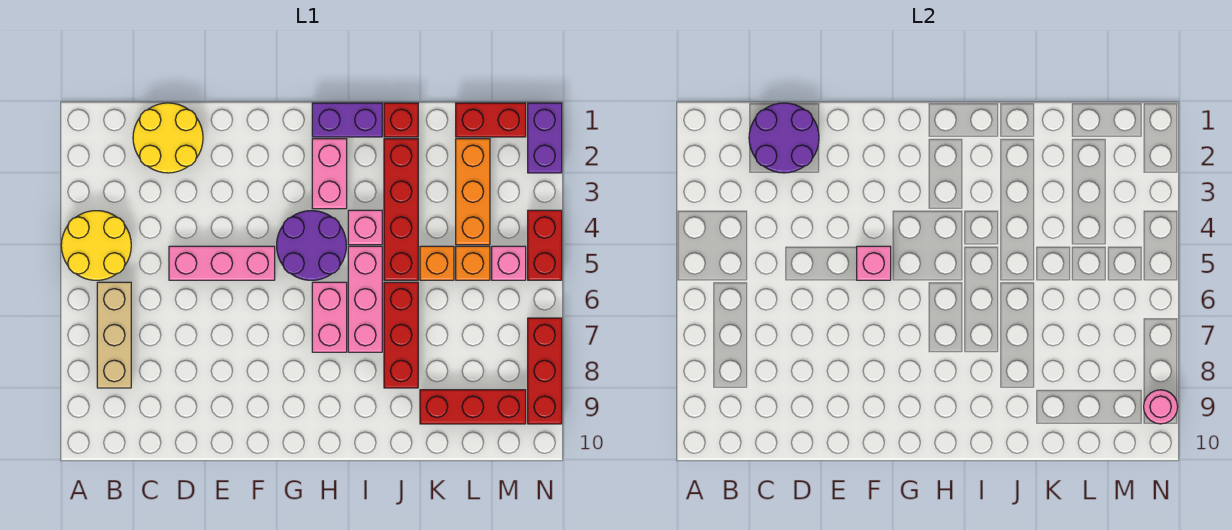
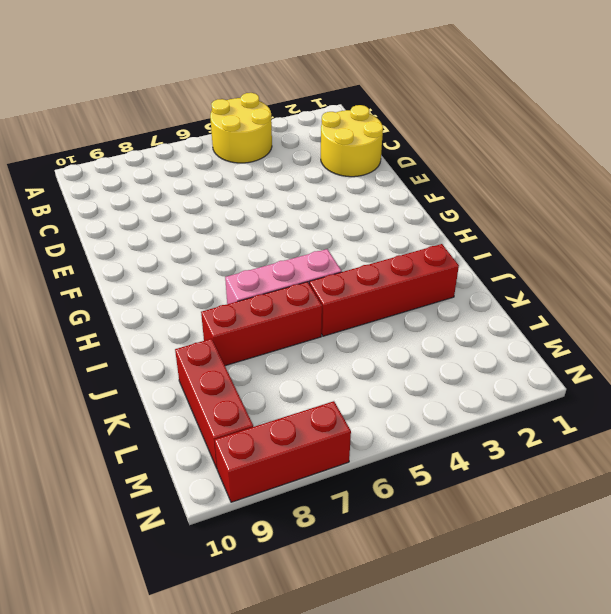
none -> tan 1x3 brick [97,282,131,388]
none -> pink 1x3 brick [169,246,275,280]
none -> purple 2x2 round brick [277,211,346,280]

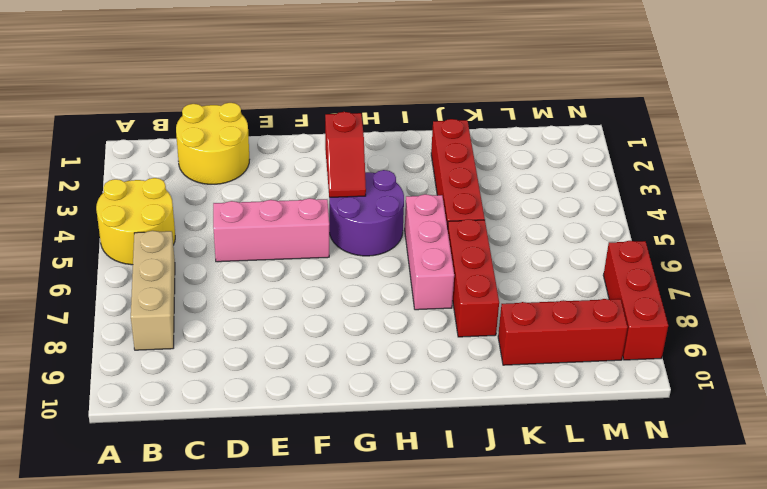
red 1x2 slope [325,112,366,197] -> none
none -> purple 1x2 brick [312,103,382,137]
none -> pink 1x2 brick [312,139,347,209]
none -> pink 1x2 brick [312,282,347,352]

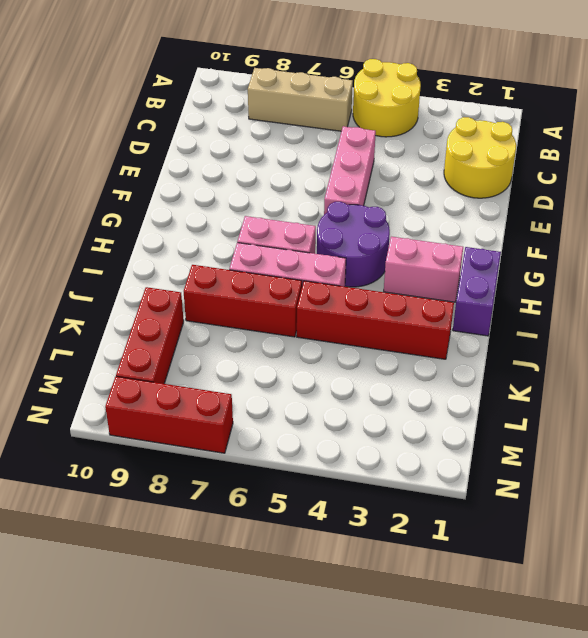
none -> pink 1x1 brick [348,210,382,245]
none -> red 1x1 brick [384,103,418,137]
none -> orange 1x1 brick [420,246,454,280]

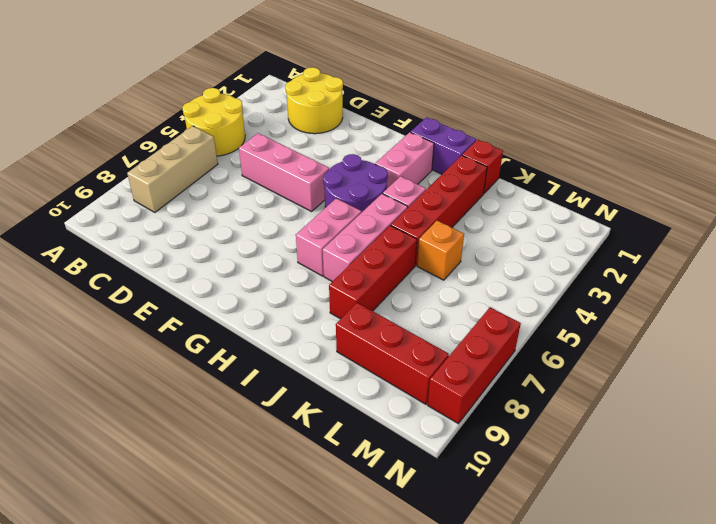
none -> red 1x2 brick [456,103,526,137]
none -> orange 1x3 brick [456,139,490,245]
none -> orange 1x1 brick [456,246,490,280]

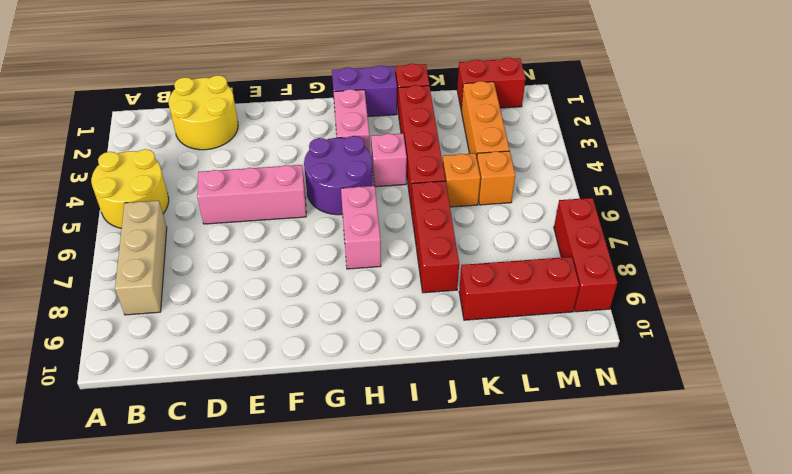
none -> pink 1x3 brick [348,246,382,352]
none -> pink 1x1 brick [492,246,526,280]
none -> purple 1x2 brick [528,103,562,173]

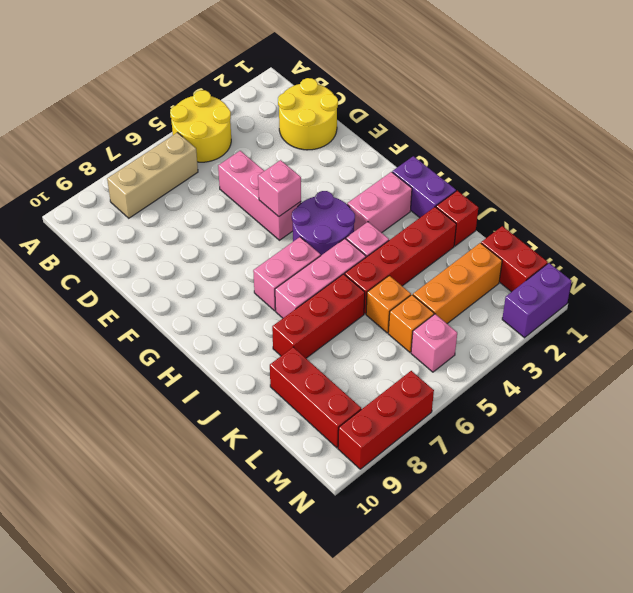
none -> red 1x2 brick [528,210,562,280]
none -> purple 2x2 round brick [749,103,819,173]
none -> pink 1x1 round brick [1144,390,1178,424]

